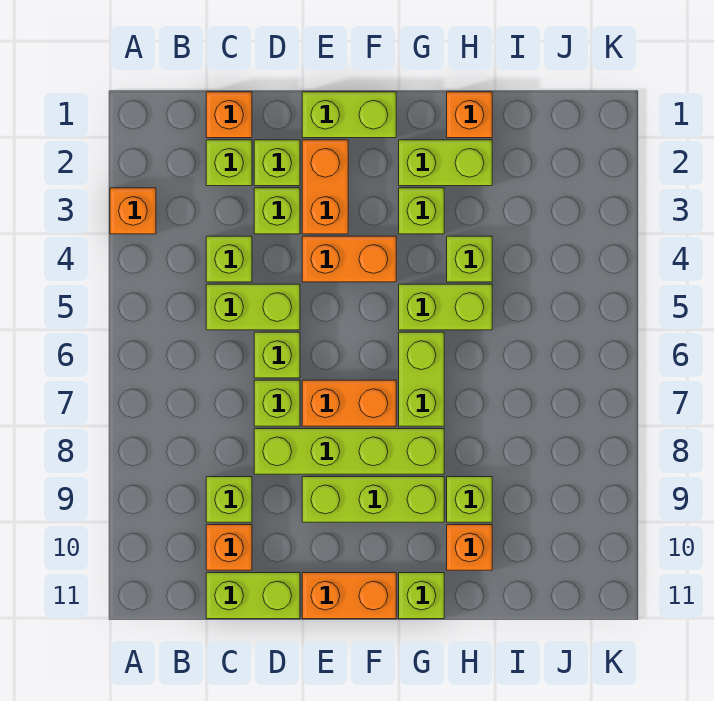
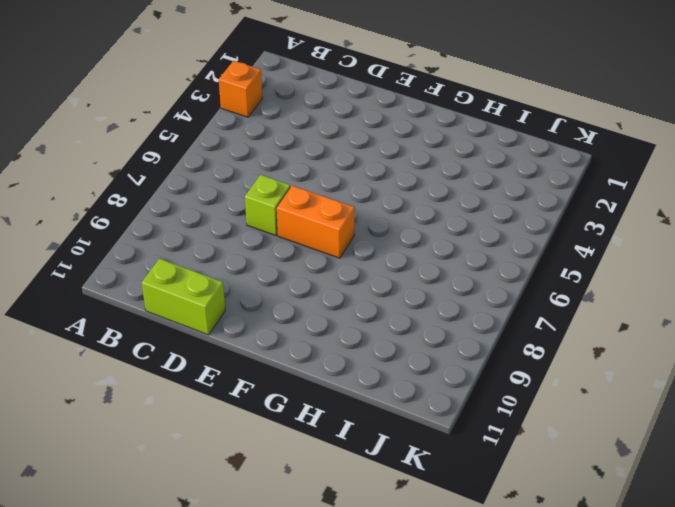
none -> orange 1x1 brick [206,92,252,138]
none -> lime 1x1 brick [206,140,252,186]
none -> lime 1x1 brick [206,236,252,282]

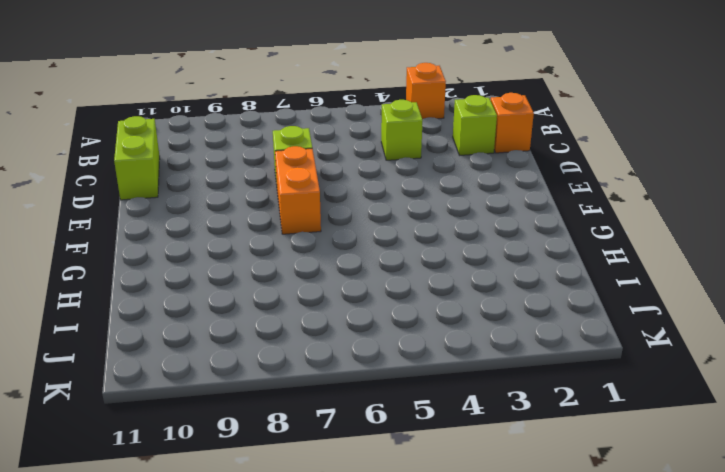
none -> lime 1x2 brick [206,284,300,330]
none -> lime 1x1 brick [206,477,252,522]
none -> orange 1x1 brick [206,525,252,570]

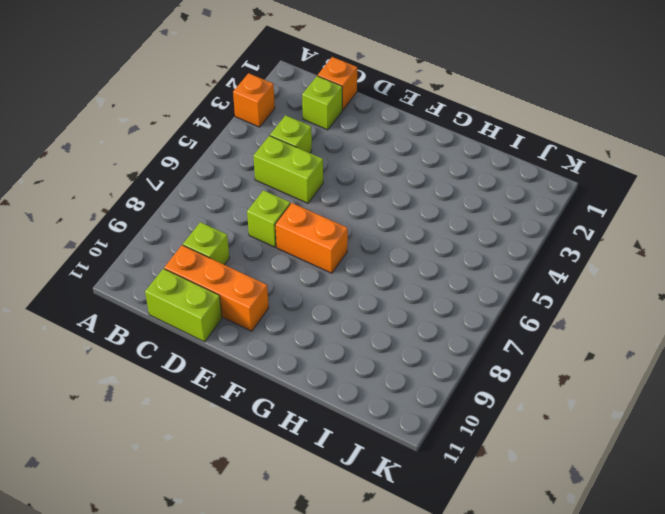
orange 1x3 brick [164,245,269,331] -> orange 1x1 brick [206,525,252,570]
none -> lime 1x1 brick [254,140,300,186]
none -> lime 1x1 brick [254,188,300,234]
none -> lime 1x1 brick [254,332,300,378]

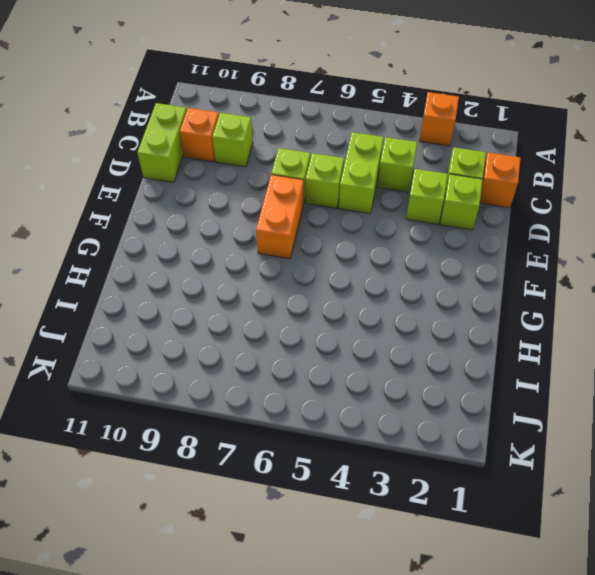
none -> lime 1x4 brick [254,429,444,474]
none -> lime 1x2 brick [302,92,396,138]
none -> orange 1x2 brick [302,140,348,234]

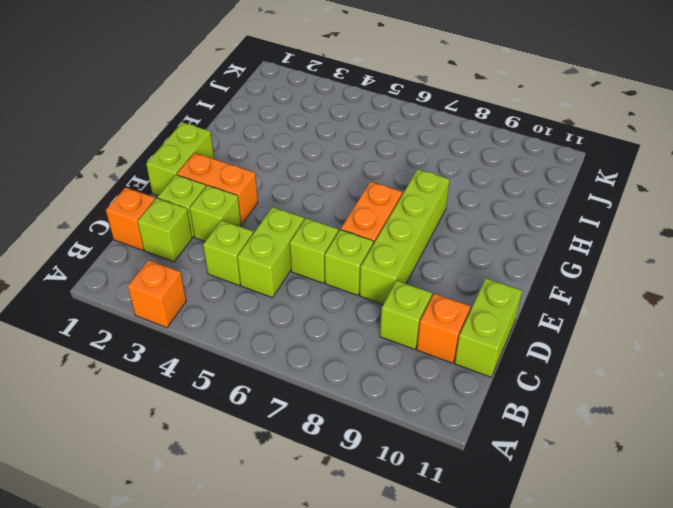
none -> orange 1x2 brick [302,236,396,282]
none -> lime 1x3 brick [302,477,444,522]
none -> orange 1x2 brick [302,573,396,619]

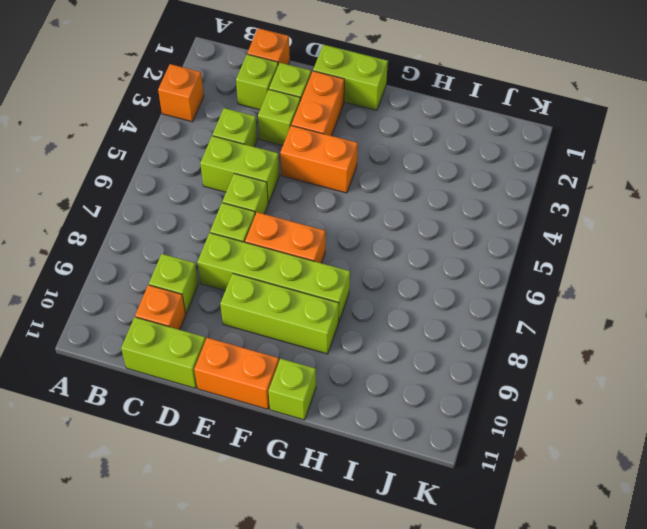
none -> lime 1x2 brick [399,140,492,186]
none -> lime 1x1 brick [399,188,444,234]
none -> lime 1x2 brick [399,284,492,330]

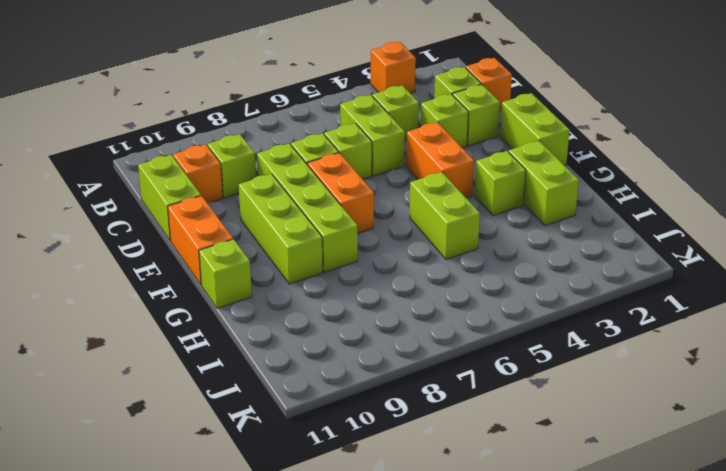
none -> orange 1x2 brick [302,140,348,234]
none -> lime 1x2 brick [399,332,444,426]
none -> orange 1x1 brick [447,92,492,138]

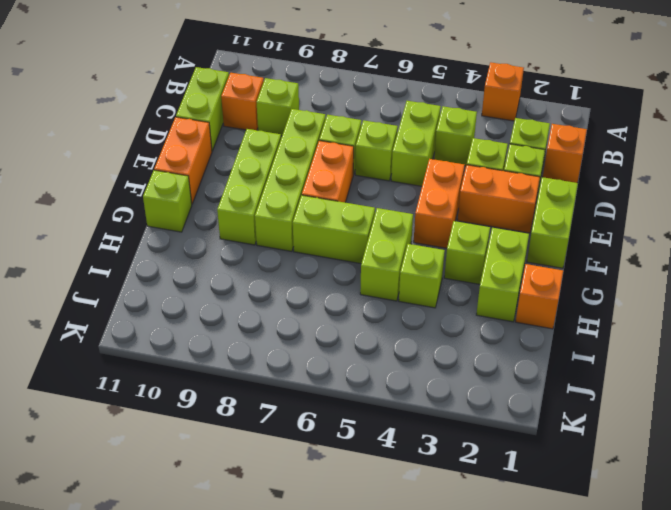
none -> lime 1x1 brick [447,477,492,522]
none -> orange 1x1 brick [447,525,492,570]

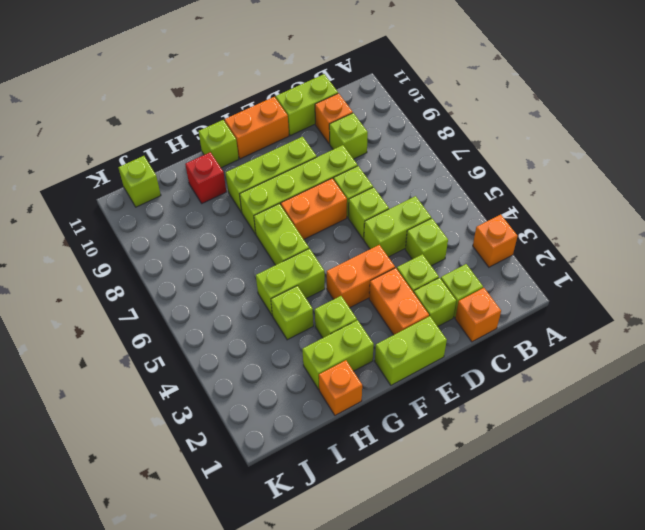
red 1x1 brick [185,152,226,203] -> orange 1x1 brick [447,525,492,570]
lime 1x1 brick [118,156,161,207] -> lime 1x1 brick moved to [447,477,492,522]

